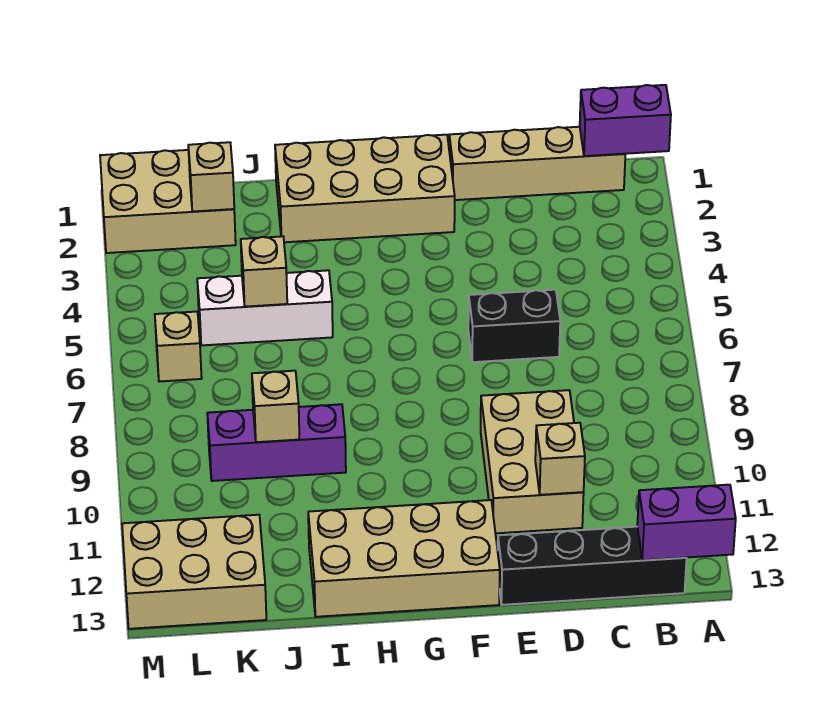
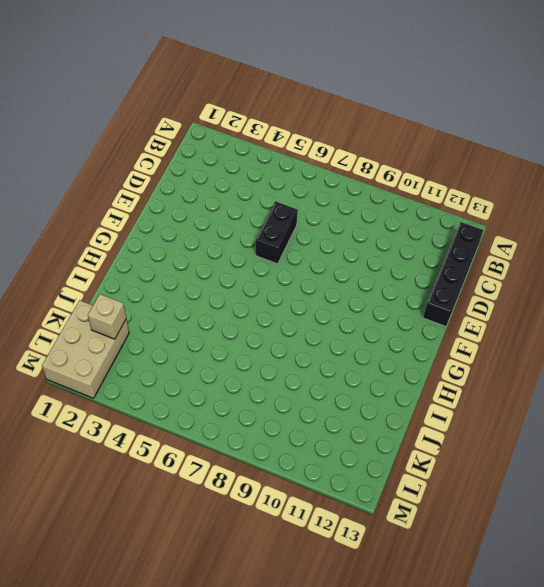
none -> tan 1x4 brick [449,127,625,200]
none -> tan 2x3 brick [481,390,584,533]
none -> tan 2x4 brick [275,135,455,242]

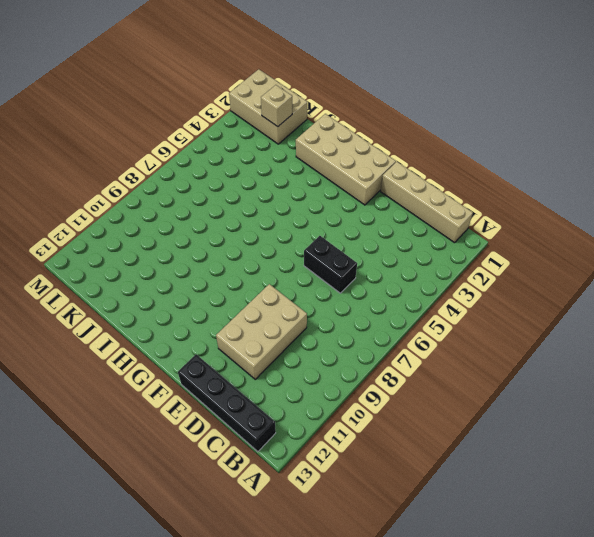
none -> tan 2x4 brick [308,500,500,617]
none -> white 1x3 brick [197,270,333,345]
none -> purple 1x3 brick [207,404,346,481]

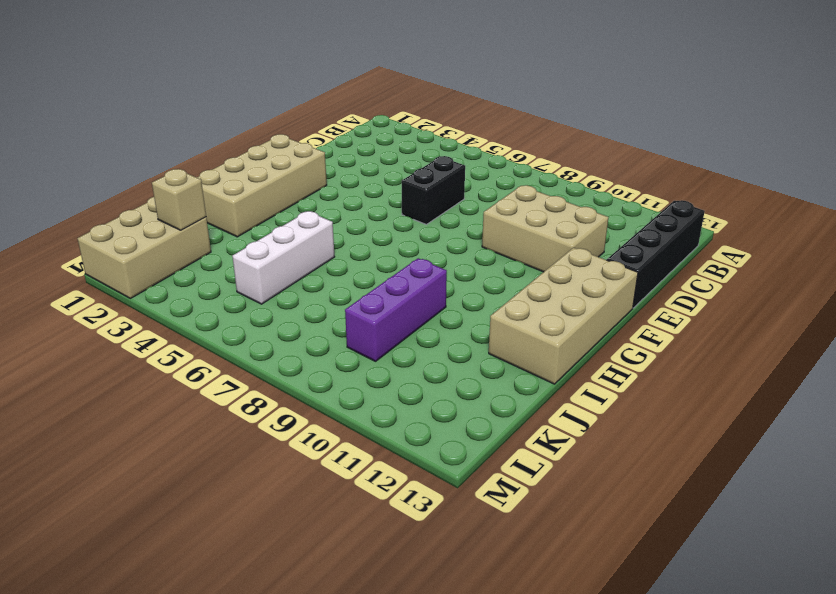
none -> tan 1x4 brick [449,127,625,200]
none -> tan 2x3 brick [122,515,266,629]
none -> tan 1x1 brick [155,312,202,382]

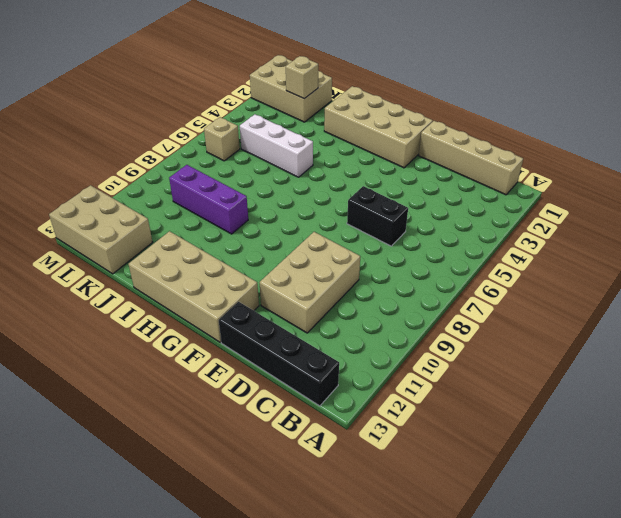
none -> purple 1x2 brick [580,85,671,156]
none -> purple 1x2 brick [637,485,736,560]
none -> tan 1x1 brick [535,423,585,495]

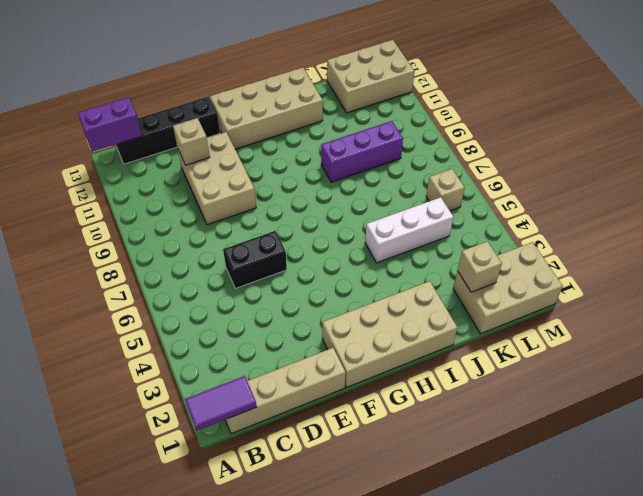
purple 1x2 tile [185,376,257,431] -> purple 1x2 brick [580,85,671,156]
none -> tan 1x1 brick [241,236,287,307]
none -> tan 1x1 brick [252,371,299,442]

